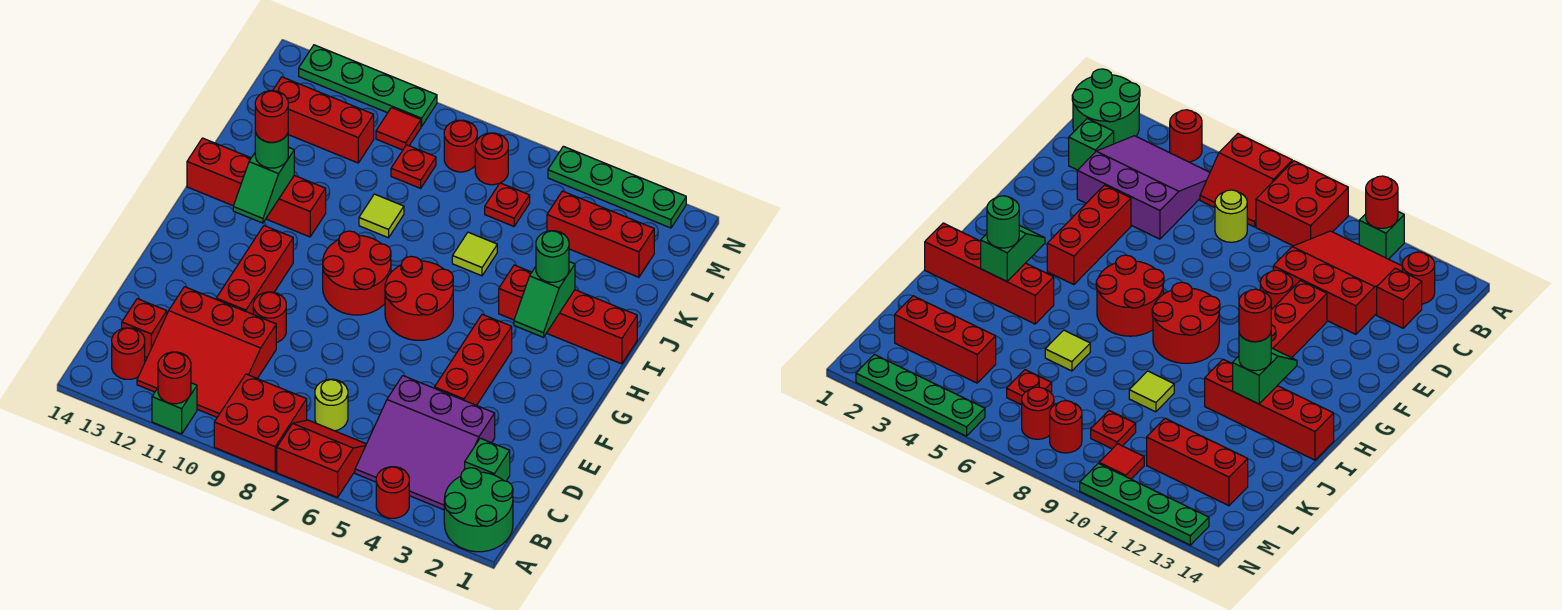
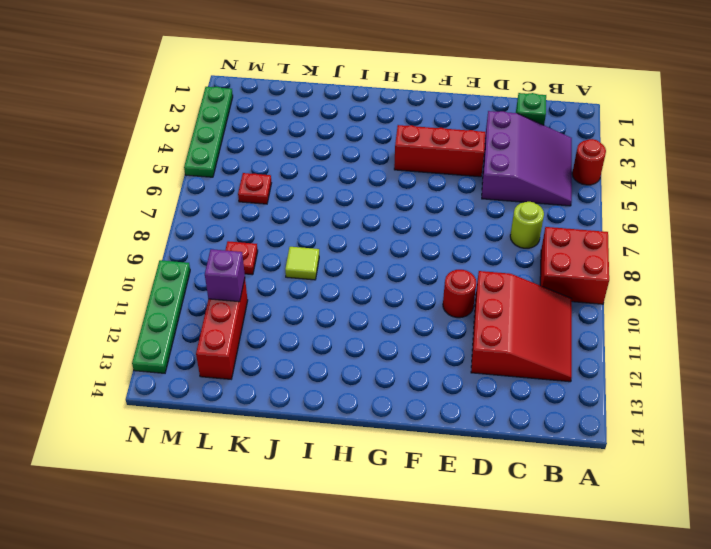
purple 1x1 brick [205,249,245,302] -> none
none -> green 2x2 round brick [444,468,513,552]
none -> red 2x2 slope [277,420,366,498]
none -> green 1x1 brick [152,383,197,434]
none -> red 1x1 round brick [112,328,145,379]

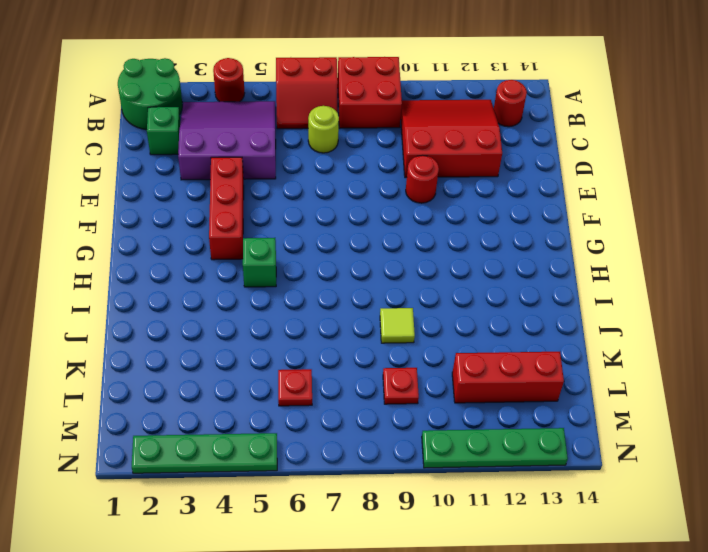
green 1x1 brick [243,238,276,287] -> green 1x1 brick moved to [152,383,197,434]
none -> red 1x1 brick [122,299,167,358]
none -> red 1x3 brick [216,226,293,314]
none -> red 2x2 round brick [385,256,453,340]
none -> red 2x2 round brick [323,231,391,315]

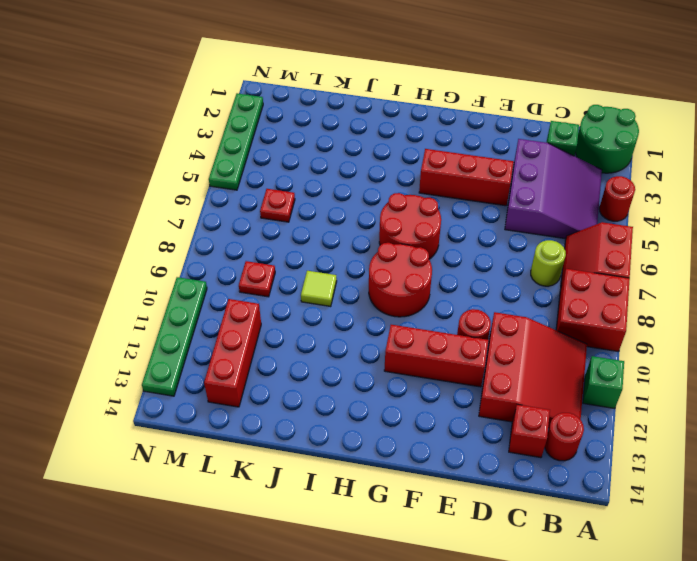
none -> red 1x4 brick [499,265,637,364]
none -> red 1x4 brick [187,138,326,237]
none -> lime 1x1 tile [452,232,497,276]
none -> red 1x3 brick [547,191,654,277]

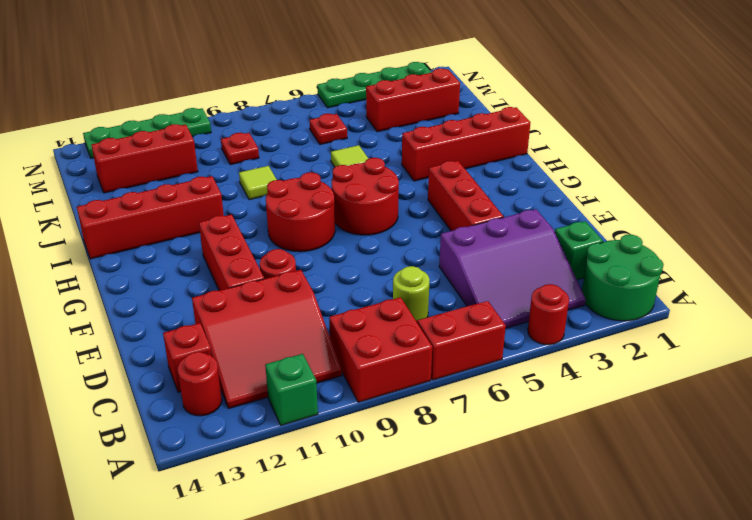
none -> red 1x1 round brick [475,133,508,185]
none -> red 1x1 round brick [444,120,477,172]
none -> red 1x1 tile [376,108,421,150]
none -> red 1x1 round brick [158,352,191,404]

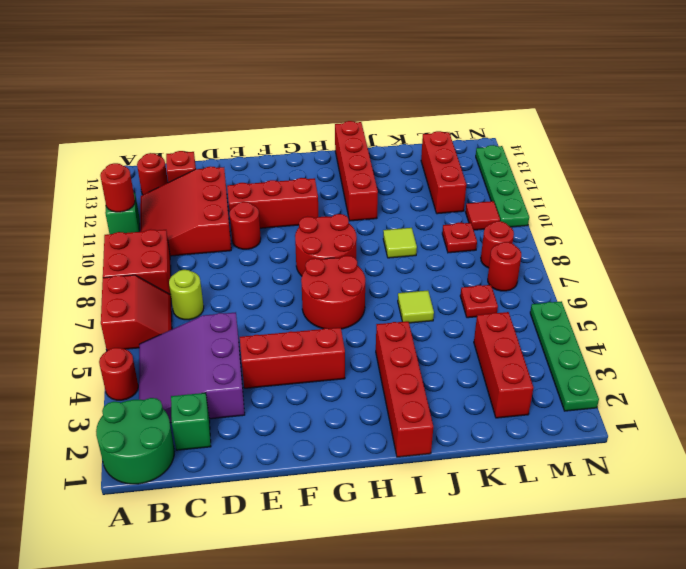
none -> green 1x2 slope [514,262,575,337]
none -> green 1x2 slope [233,147,294,223]
none -> green 1x1 round brick [536,231,569,282]
none -> green 1x1 round brick [255,132,288,168]

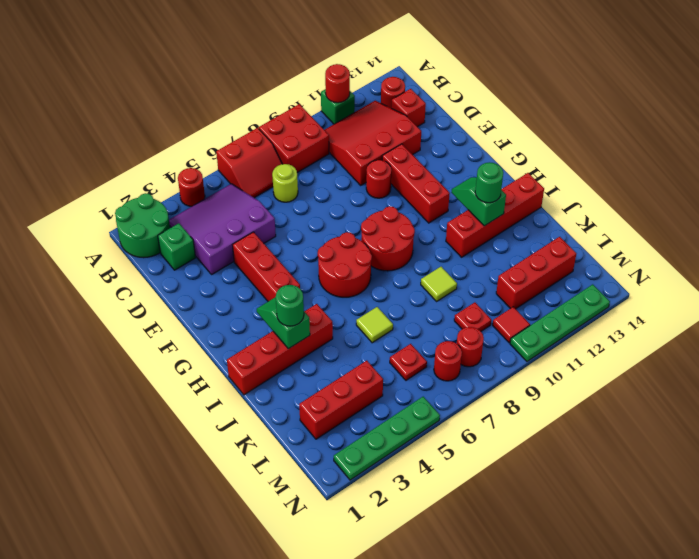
none -> red 1x1 round brick [255,91,288,142]

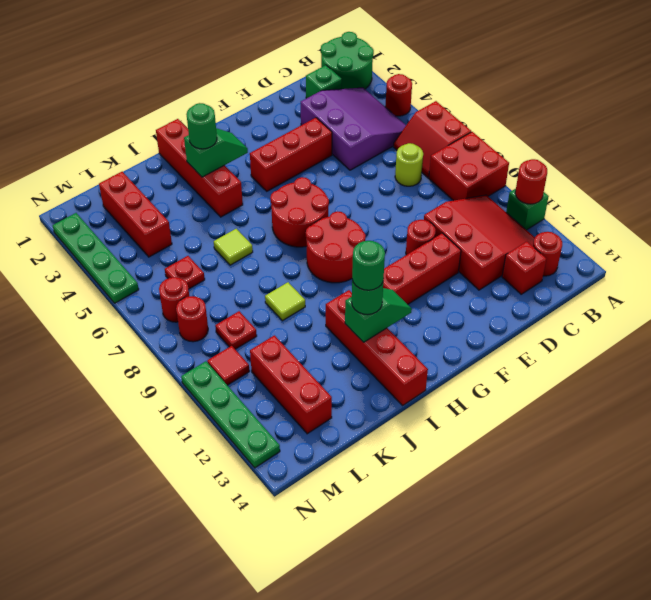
green 1x1 round brick [352,241,385,290] -> red 1x1 round brick [255,91,288,142]

